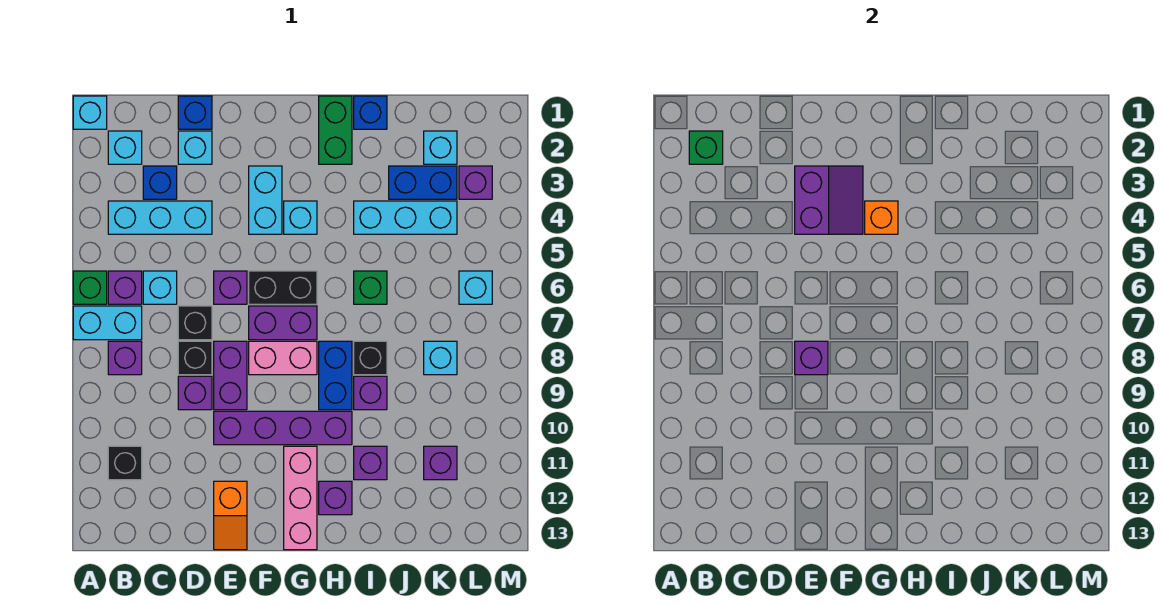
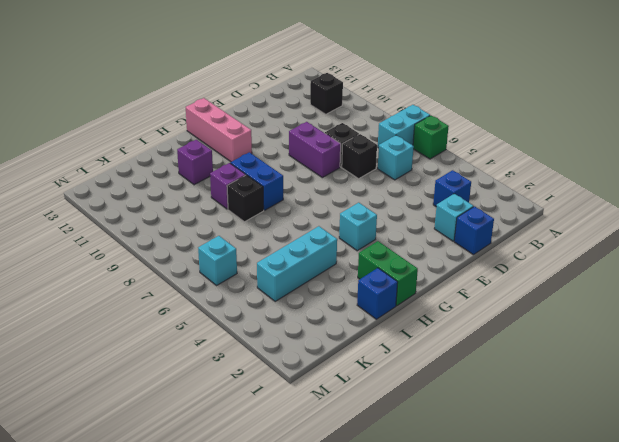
none -> cyan 1x1 brick [73,96,107,129]
none -> cyan 1x1 brick [108,131,142,164]
none -> cyan 1x3 brick [108,201,212,234]
none -> purple 1x1 brick [108,271,142,304]

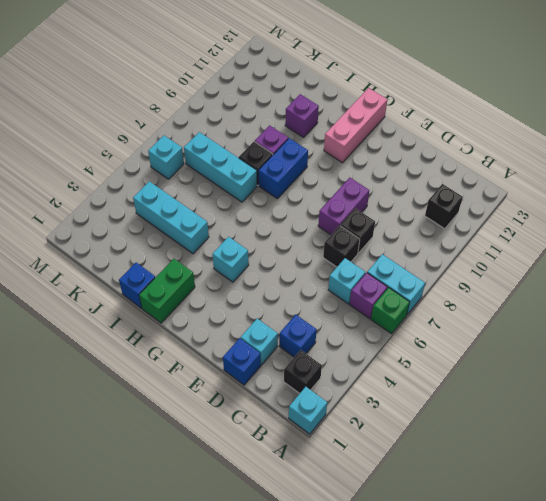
black 1x1 brick [284,350,322,393] -> cyan 1x1 brick [108,131,142,164]
cyan 1x3 brick [184,132,257,202] -> cyan 1x3 brick moved to [108,201,212,234]
none -> purple 1x1 brick [108,341,142,375]
none -> purple 1x1 brick [178,376,212,410]
none -> purple 1x1 brick [214,271,247,304]
none -> purple 1x4 brick [214,411,352,445]

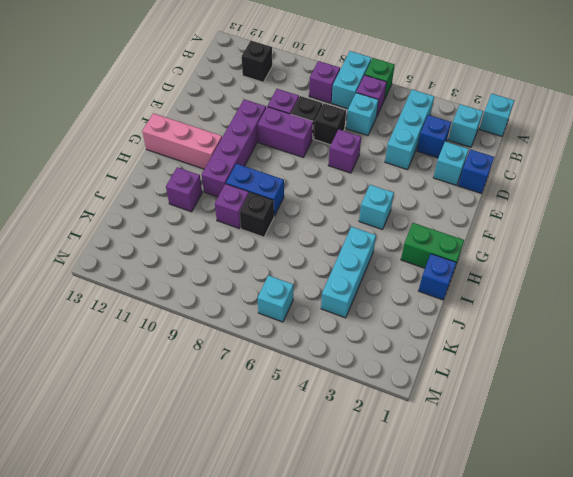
none -> orange 1x2 slope [214,481,247,550]
none -> cyan 1x2 brick [249,166,282,234]
none -> black 1x2 brick [249,271,317,304]
none -> purple 1x2 brick [249,306,317,340]

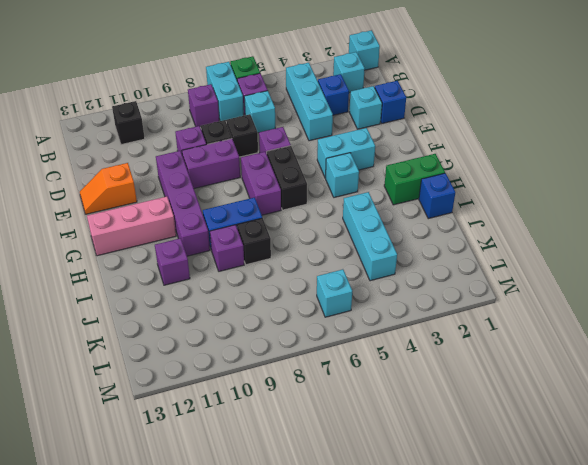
none -> pink 1x2 brick [249,341,317,375]
none -> purple 1x1 brick [319,481,352,515]
none -> green 1x1 brick [354,271,387,304]
none -> blue 1x2 brick [389,166,457,199]

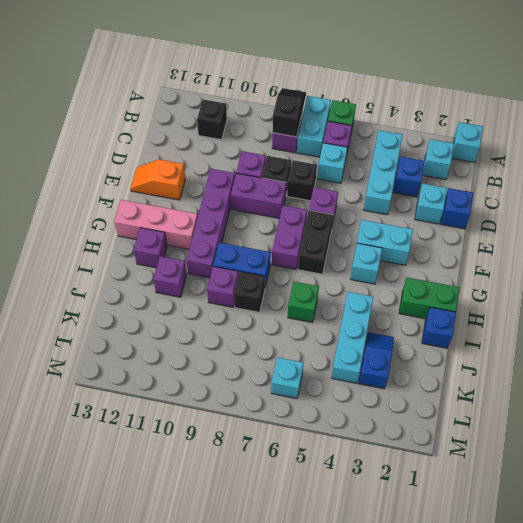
black 1x2 slope [272,88,306,137] -> none
blue 1x2 slope [359,332,394,389] -> blue 1x2 brick [389,166,457,199]
none -> pink 1x2 brick [249,341,317,375]
none -> cyan 1x1 brick [424,131,457,164]
none -> cyan 1x1 brick [424,341,457,375]
none -> purple 1x1 brick [424,446,457,480]

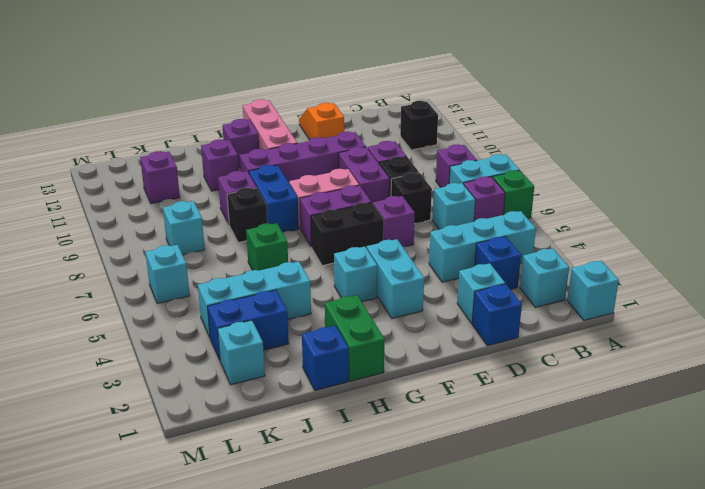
none -> purple 1x1 brick [459,166,492,199]
none -> green 1x1 brick [689,131,723,164]
none -> purple 2x2 slope [795,166,863,234]
none -> purple 1x1 brick [795,341,828,375]

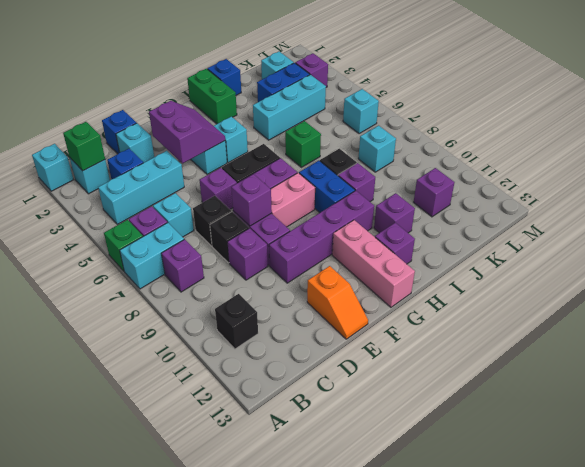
none -> orange 1x1 brick [865,201,898,234]

